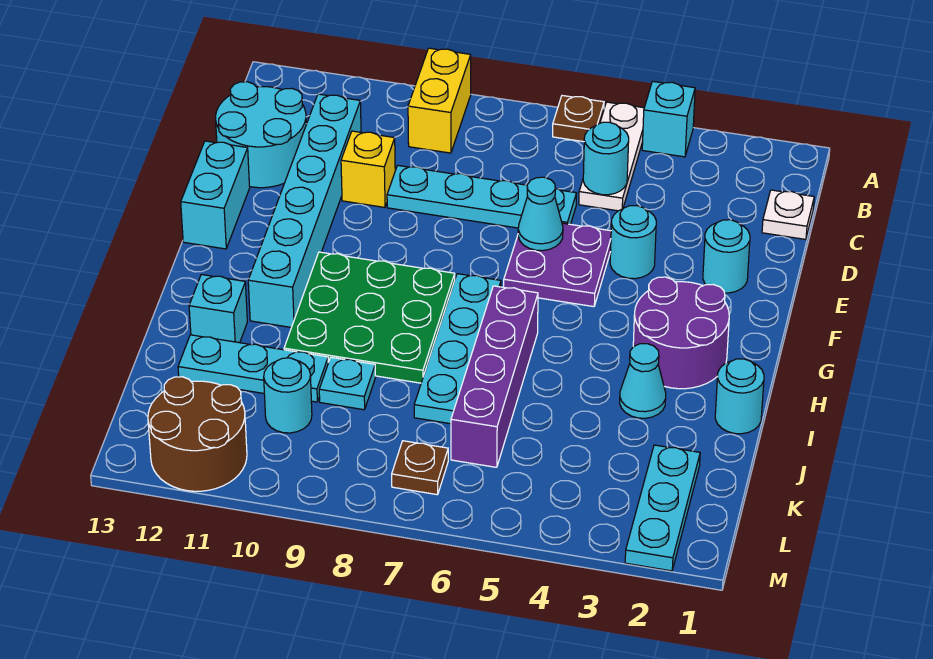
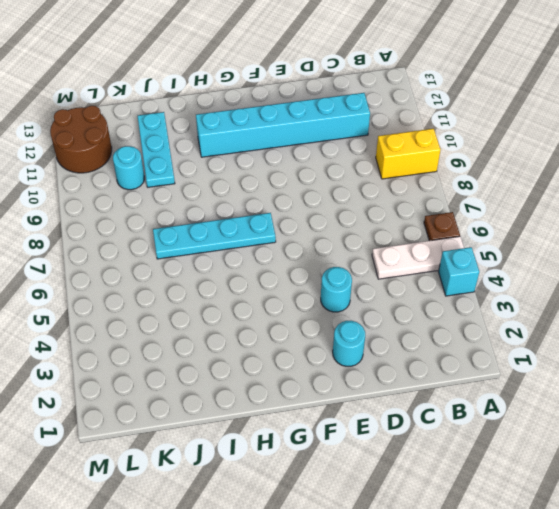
none -> white 1x1 plate [762,190,814,239]
none -> cyan 2x2 round brick [216,82,306,188]
none -> cyan 1x4 plate [387,165,576,228]

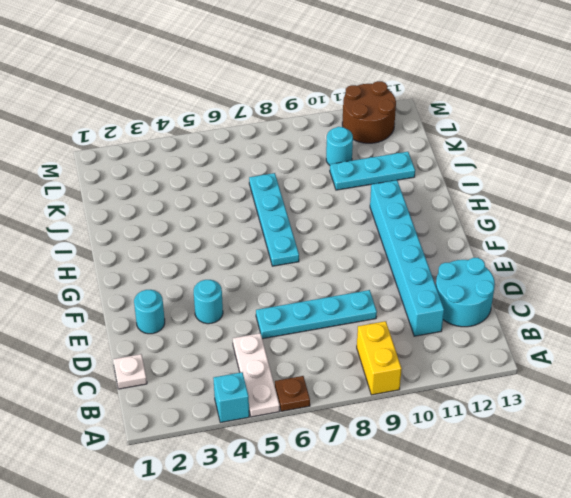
none -> yellow 1x1 brick [341,131,395,207]
none -> purple 2x2 plate [504,223,611,307]
none -> cyan 1x2 brick [181,141,250,249]

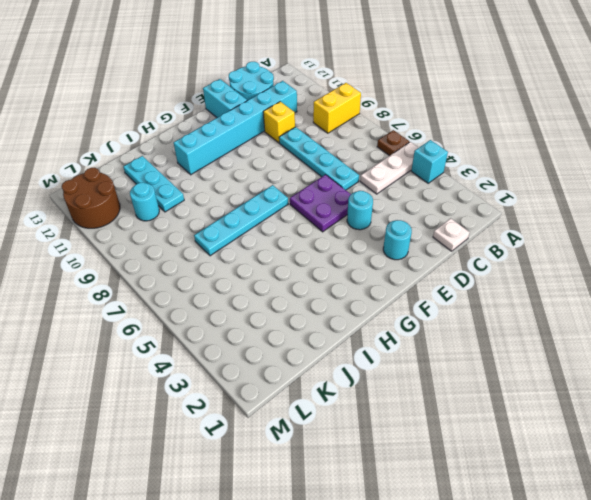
cyan 1x2 brick [203,79,247,118] -> cyan 1x2 brick turned to [181,141,250,249]
none -> purple 2x2 round brick [633,277,729,389]
none -> green 3x3 plate [284,252,455,383]
none -> purple 1x4 brick [451,286,538,467]

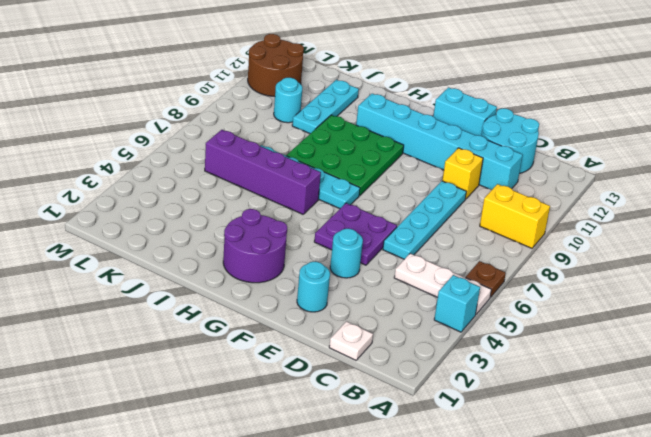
none -> cyan 1x1 round brick [715,359,764,434]
none -> cyan 1x1 cone [620,344,666,418]
none -> cyan 1x1 brick [189,275,247,343]

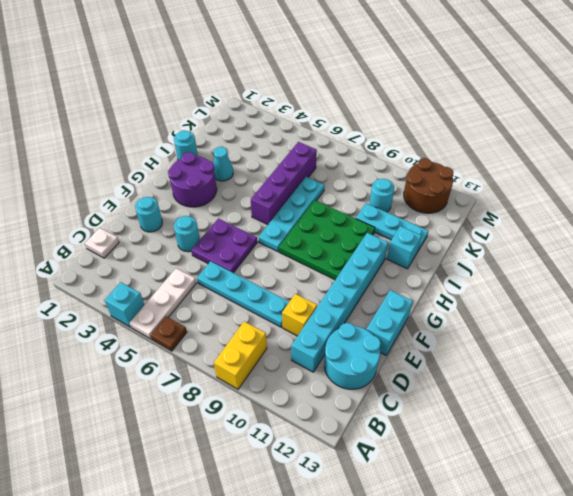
none -> cyan 1x1 plate [319,357,376,410]
none -> cyan 1x3 plate [625,445,700,571]
none -> brown 1x1 plate [392,441,448,495]

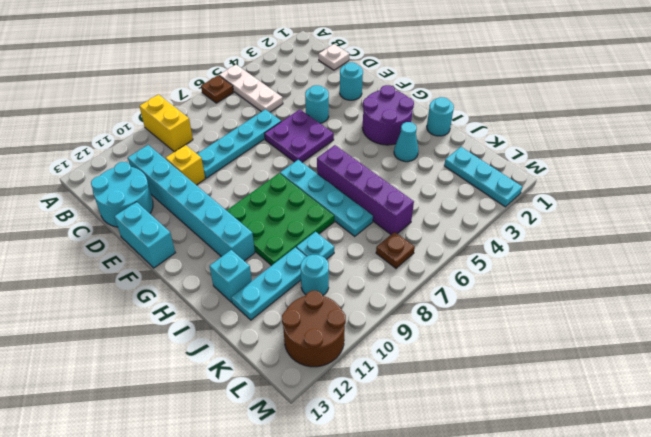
none -> cyan 1x1 brick [642,81,695,157]
none -> cyan 1x1 round brick [583,122,629,195]
none -> cyan 1x1 cone [518,177,563,251]

